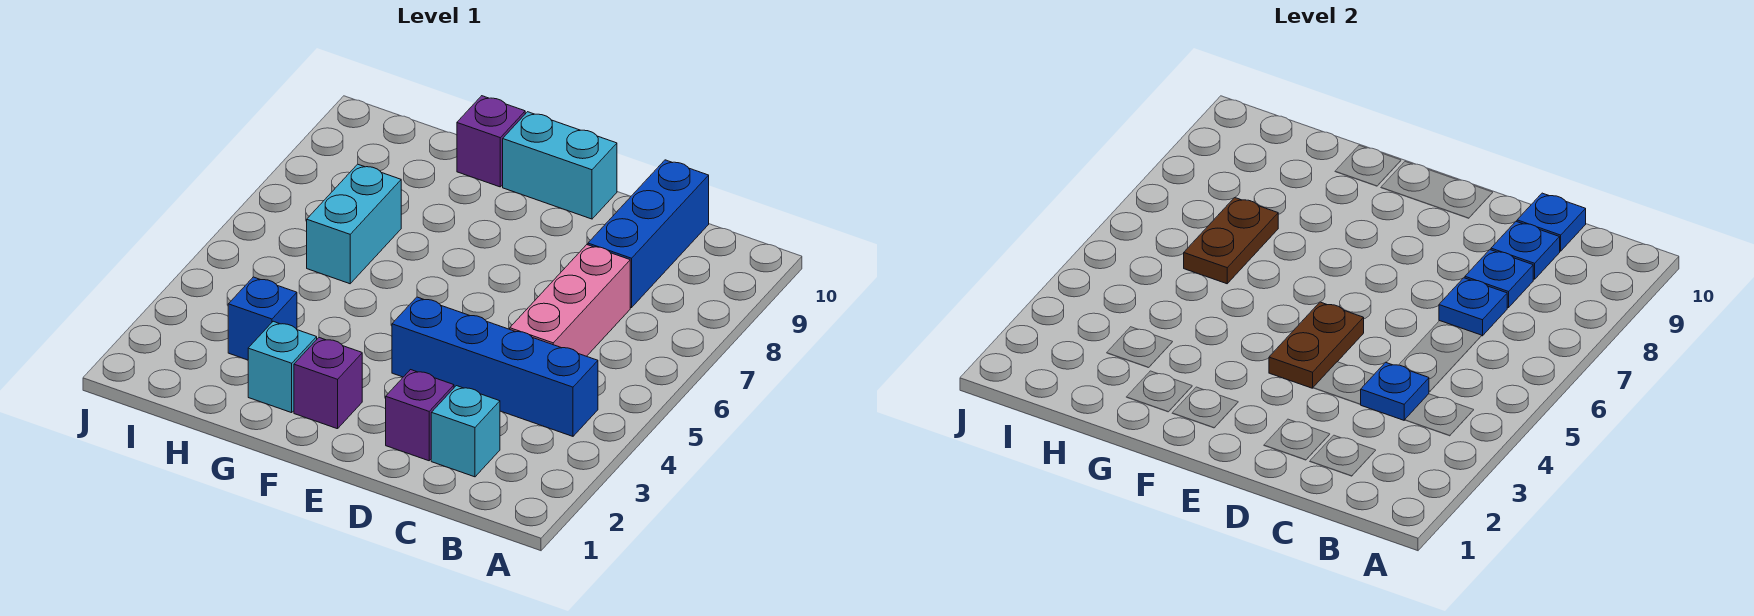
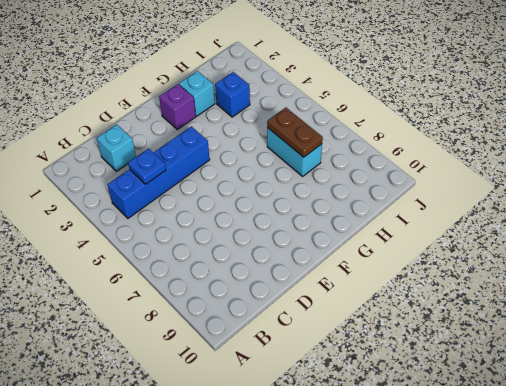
none -> pink 1x3 brick [510,245,630,356]
none -> blue 1x3 brick [588,160,709,308]
none -> purple 1x1 brick [386,370,454,461]

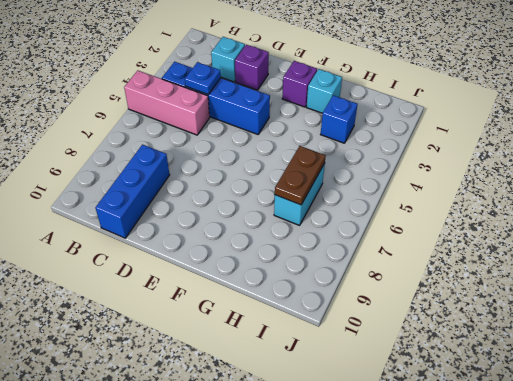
pink 1x3 brick [124,71,210,135] -> pink 1x3 brick turned to [510,245,630,356]
none -> cyan 1x2 brick [503,112,617,219]
none -> purple 1x1 brick [457,96,525,187]
none -> blue 1x1 plate [1439,278,1507,336]

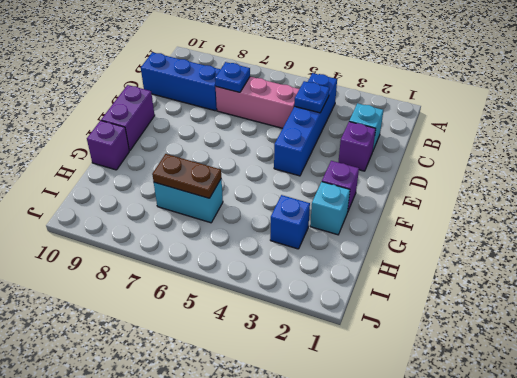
purple 1x2 brick [101,85,155,151] -> cyan 1x2 brick [503,112,617,219]
none -> blue 1x1 plate [1465,250,1533,308]
none -> blue 1x1 plate [1491,222,1560,279]
none -> blue 1x1 plate [1517,193,1586,251]

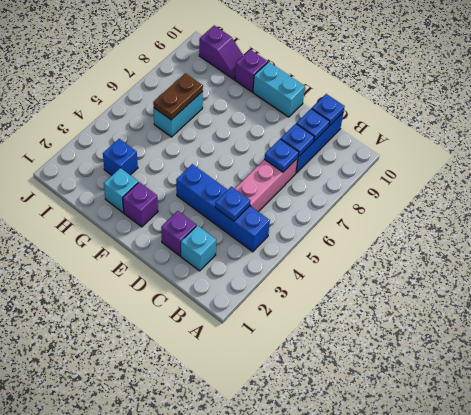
purple 1x2 slope [199,26,243,79] -> none
none -> brown 1x2 plate [1269,302,1364,388]

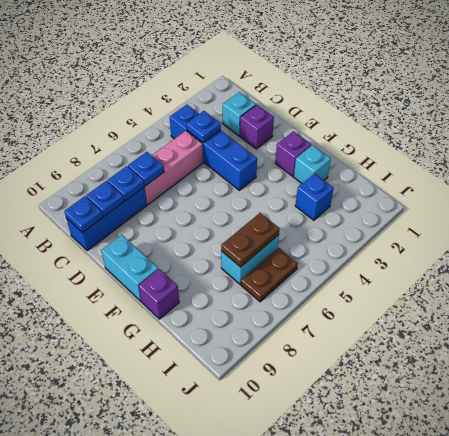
brown 1x2 plate [241,248,298,302] -> brown 1x2 plate moved to [1269,302,1364,388]

